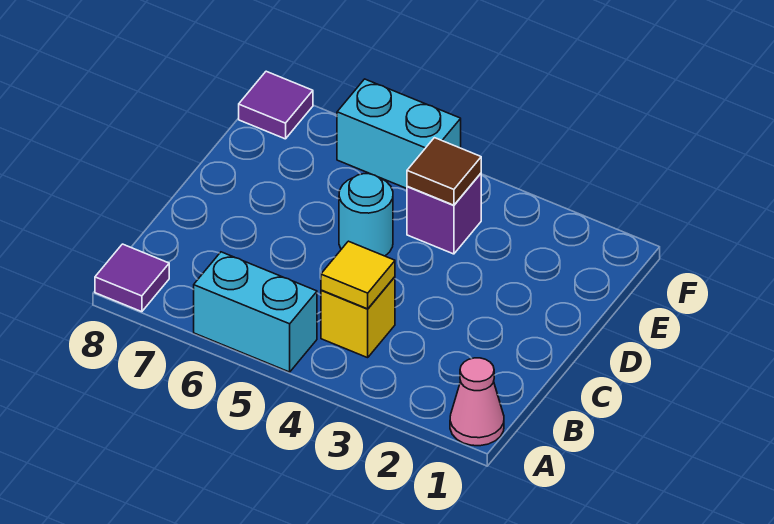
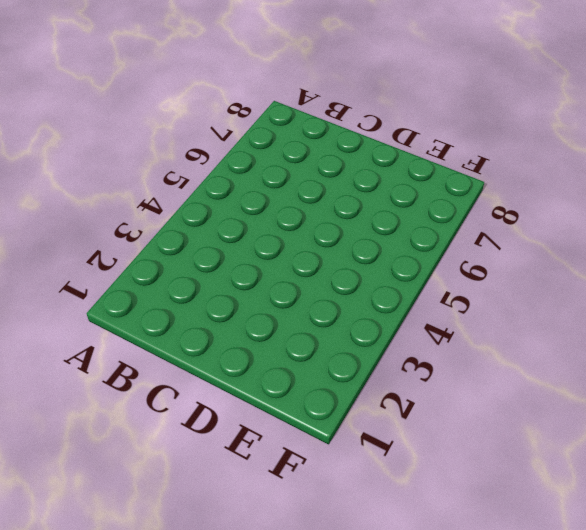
none -> pink 1x1 cone [450,358,504,446]
none -> cyan 1x2 brick [194,252,317,372]

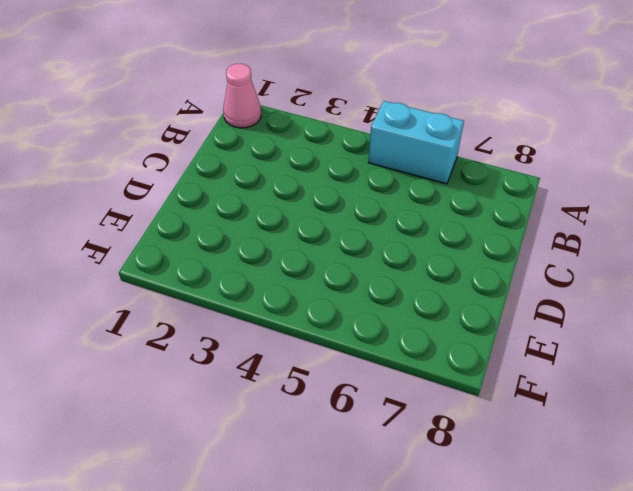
none -> purple 1x1 tile [95,244,169,312]
none -> yellow 1x1 brick [321,277,395,358]

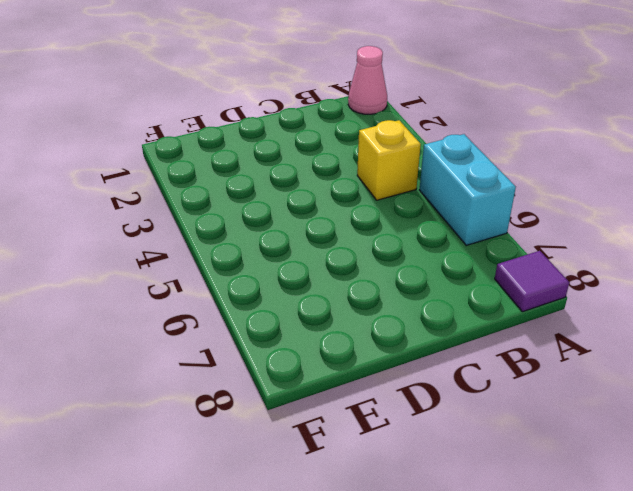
none -> cyan 1x1 round brick [339,174,393,256]
none -> purple 1x1 brick [407,173,481,254]

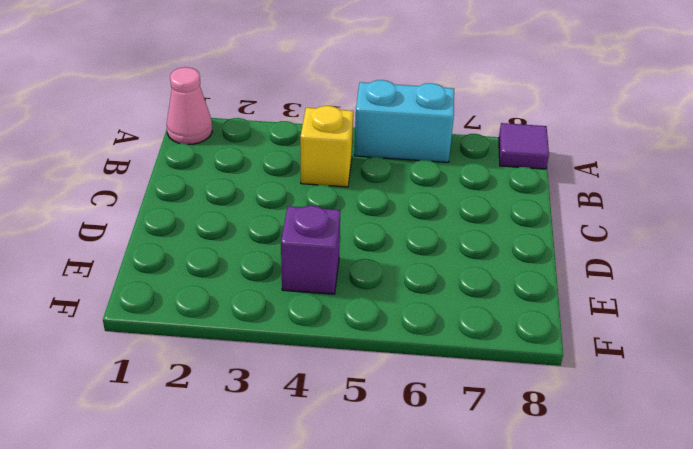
none -> cyan 1x1 round brick [339,174,393,256]
none -> cyan 1x2 brick [337,79,461,188]

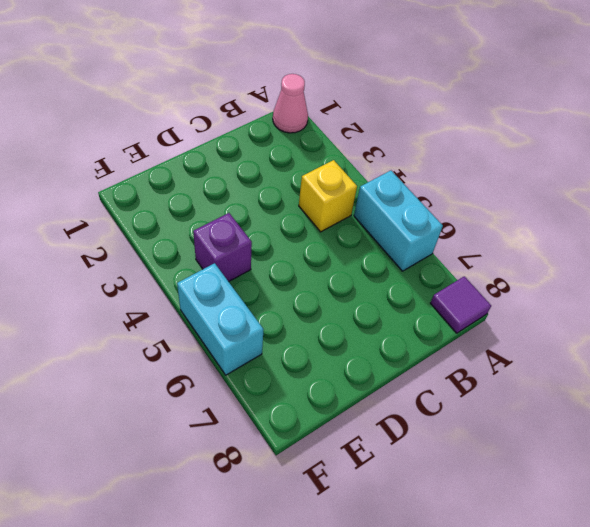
none -> cyan 1x1 round brick [339,174,393,256]
none -> purple 1x1 tile [239,71,313,139]

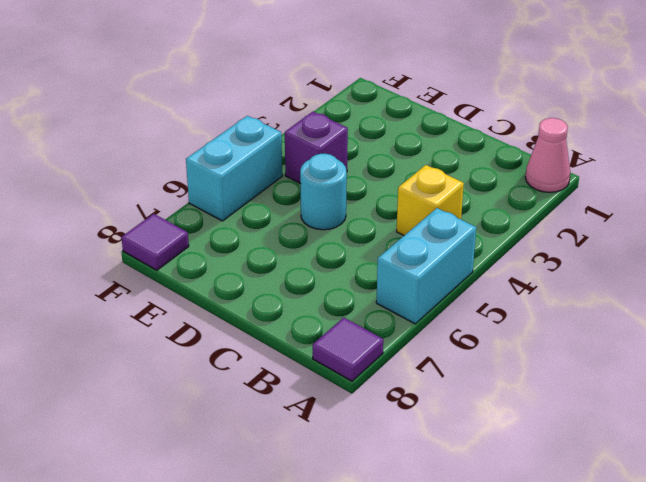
none -> yellow 1x1 tile [321,241,395,309]
none -> brown 1x1 tile [407,138,481,205]

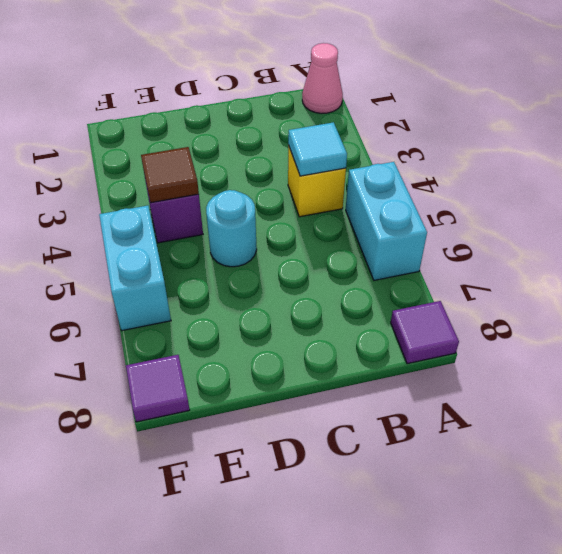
cyan 1x1 tile [288,122,347,176] -> yellow 1x1 tile [321,241,395,309]

